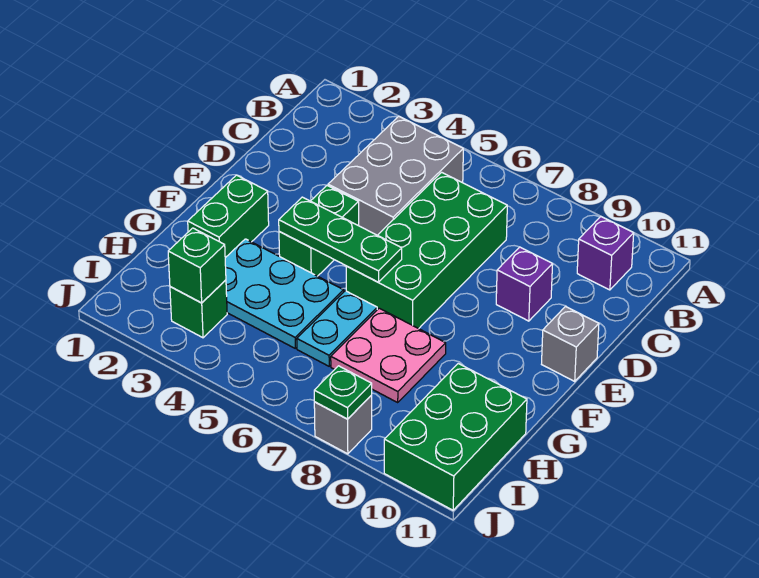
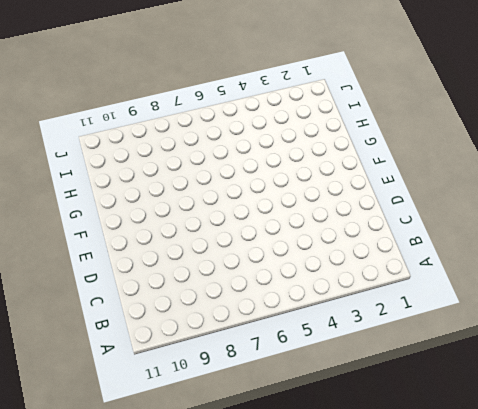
none -> grey 2x3 brick [328,116,463,235]
none -> purple 1x1 brick [577,217,634,290]
none -> green 2x4 brick [346,172,507,329]

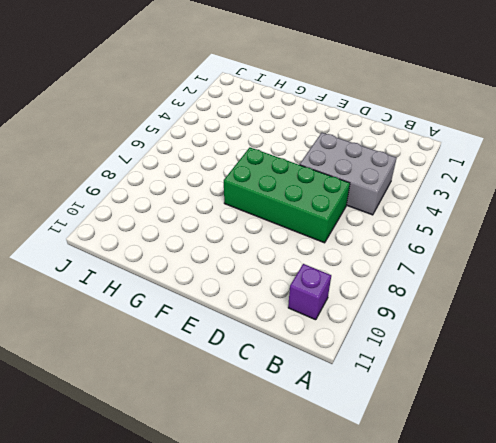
none -> purple 1x1 brick [496,247,553,321]
none -> green 1x2 brick [279,186,359,276]
none -> grey 1x1 brick [542,307,599,381]

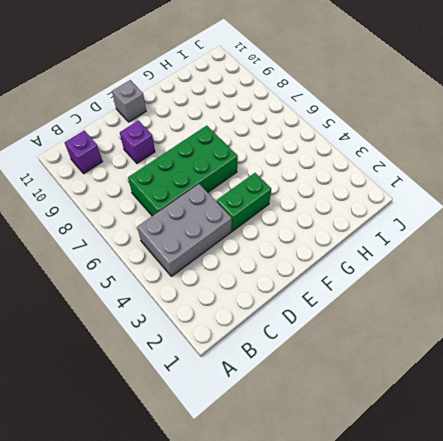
none -> green 1x2 brick [188,175,269,258]
none -> cyan 2x3 plate [225,239,344,348]
none -> cyan 1x2 plate [297,291,377,366]

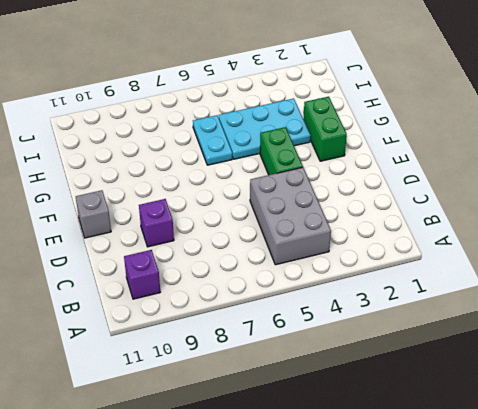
none -> green 2x4 brick [346,172,507,329]
none -> pink 2x2 plate [331,308,446,402]
none -> green 2x3 brick [384,364,527,510]

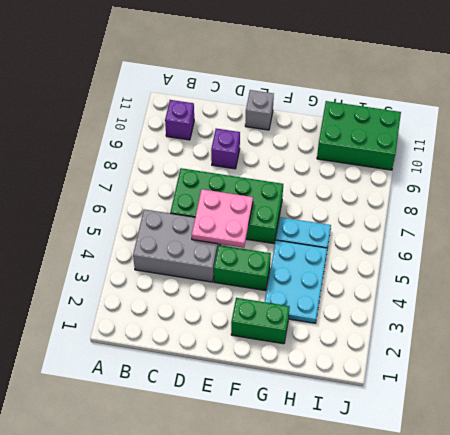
pink 2x2 plate [192,189,253,248] -> pink 2x2 plate moved to [331,308,446,402]
none -> green 1x1 brick [170,280,227,338]
none -> grey 1x1 brick [314,395,372,454]
none -> green 1x3 plate [279,197,402,282]

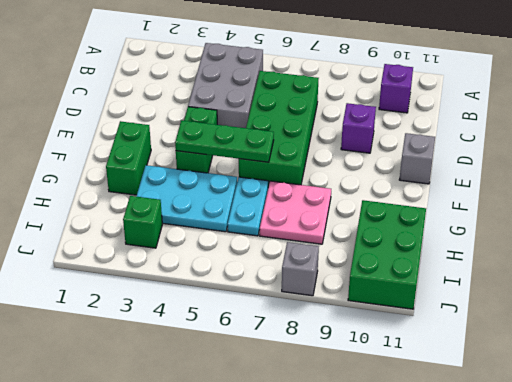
none -> green 1x1 brick [168,228,226,303]
none -> green 1x1 plate [314,366,372,419]

